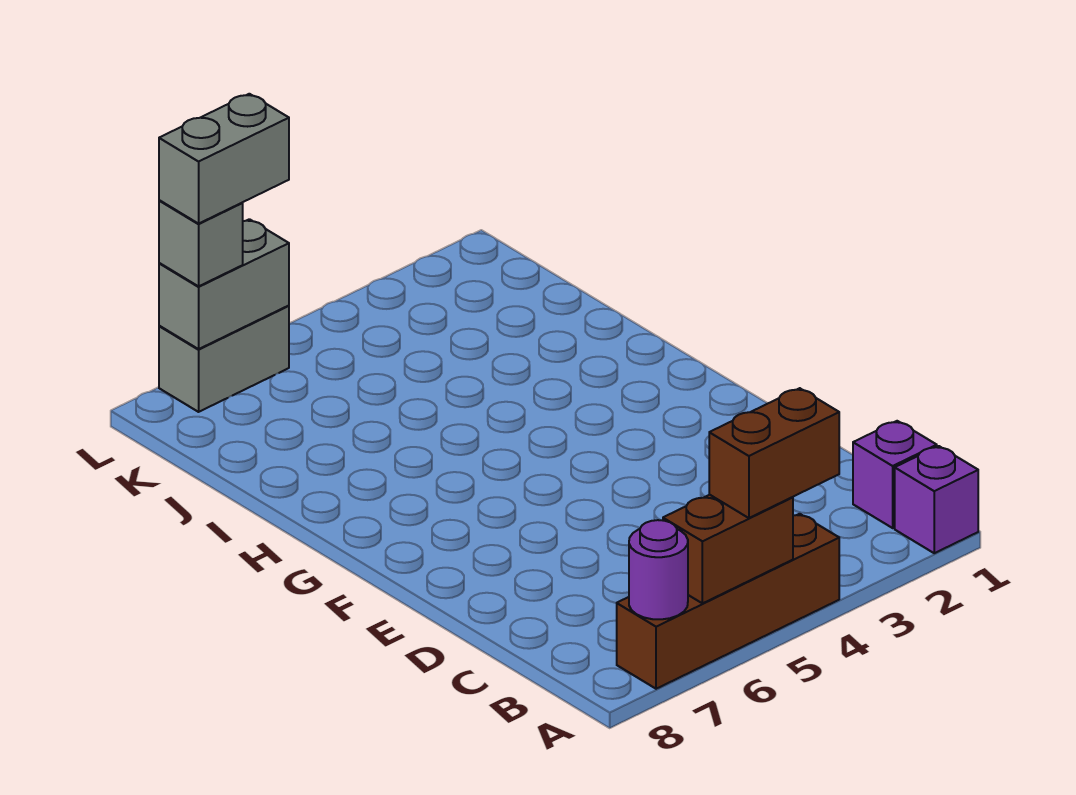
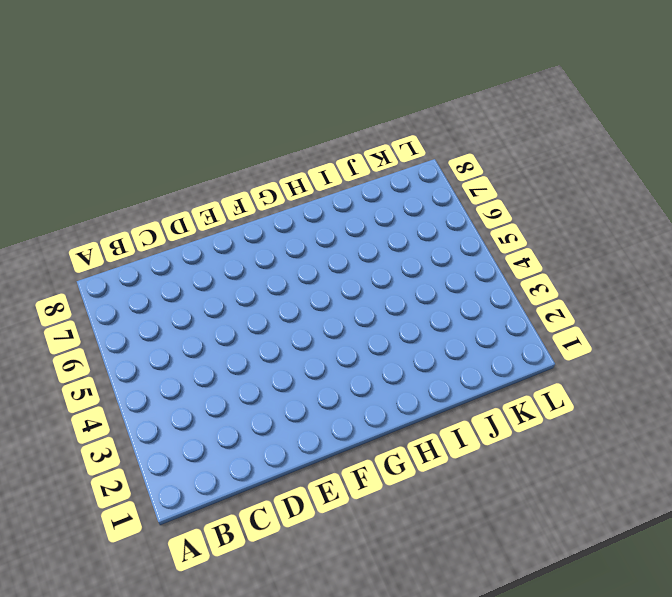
none -> purple 1x1 brick [895,446,978,553]
none -> brown 1x4 brick [617,514,839,689]

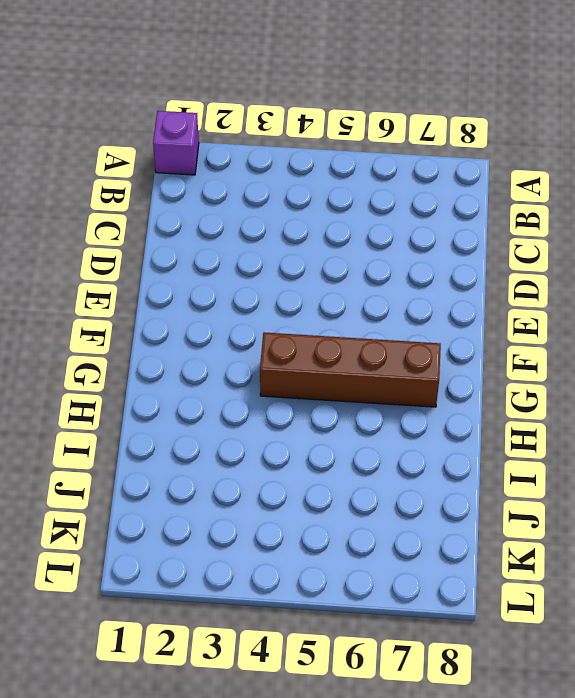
brown 1x4 brick [260,332,441,407] -> brown 1x4 brick moved to [617,514,839,689]
none -> purple 1x1 brick [853,421,937,528]
none -> grey 1x2 brick [159,306,289,412]

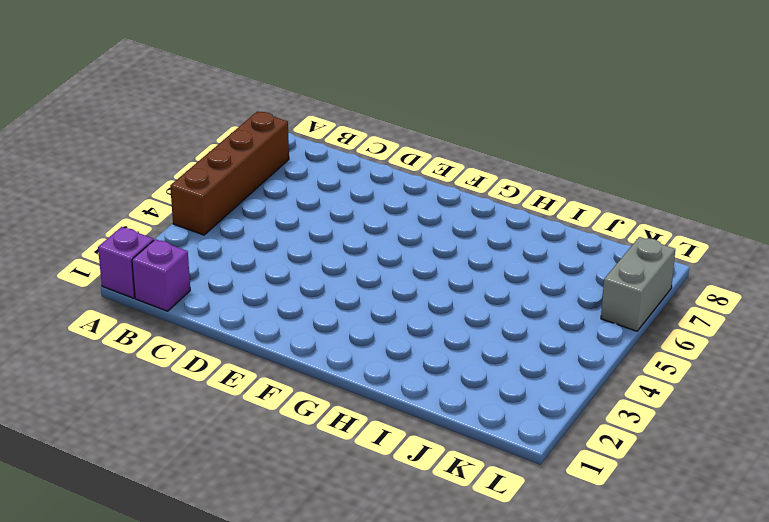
none -> brown 1x2 brick [663,495,793,603]
none -> purple 1x1 round brick [629,520,688,619]

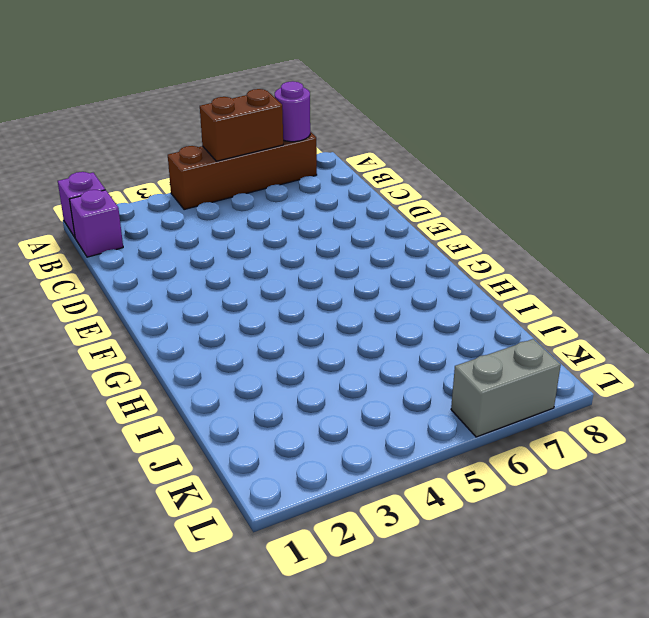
none -> grey 1x2 brick [159,219,289,349]
none -> brown 1x2 brick [709,388,839,518]

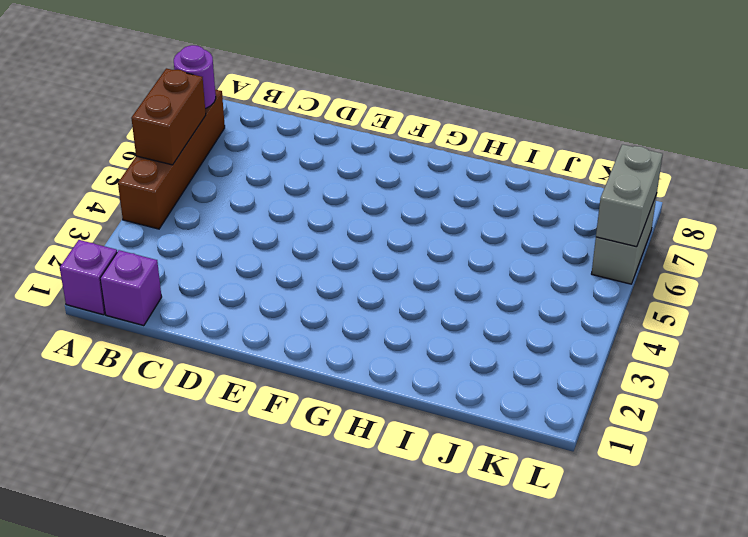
none -> brown 1x2 brick [709,388,839,518]
none -> grey 1x1 brick [159,200,243,286]

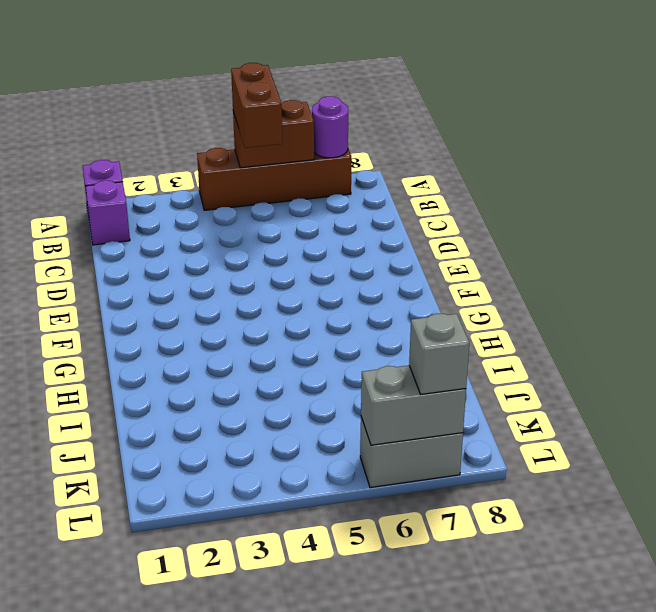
brown 1x2 brick [231,63,282,148] -> brown 1x2 brick turned to [709,388,839,518]
none -> grey 1x2 brick [159,94,289,224]

